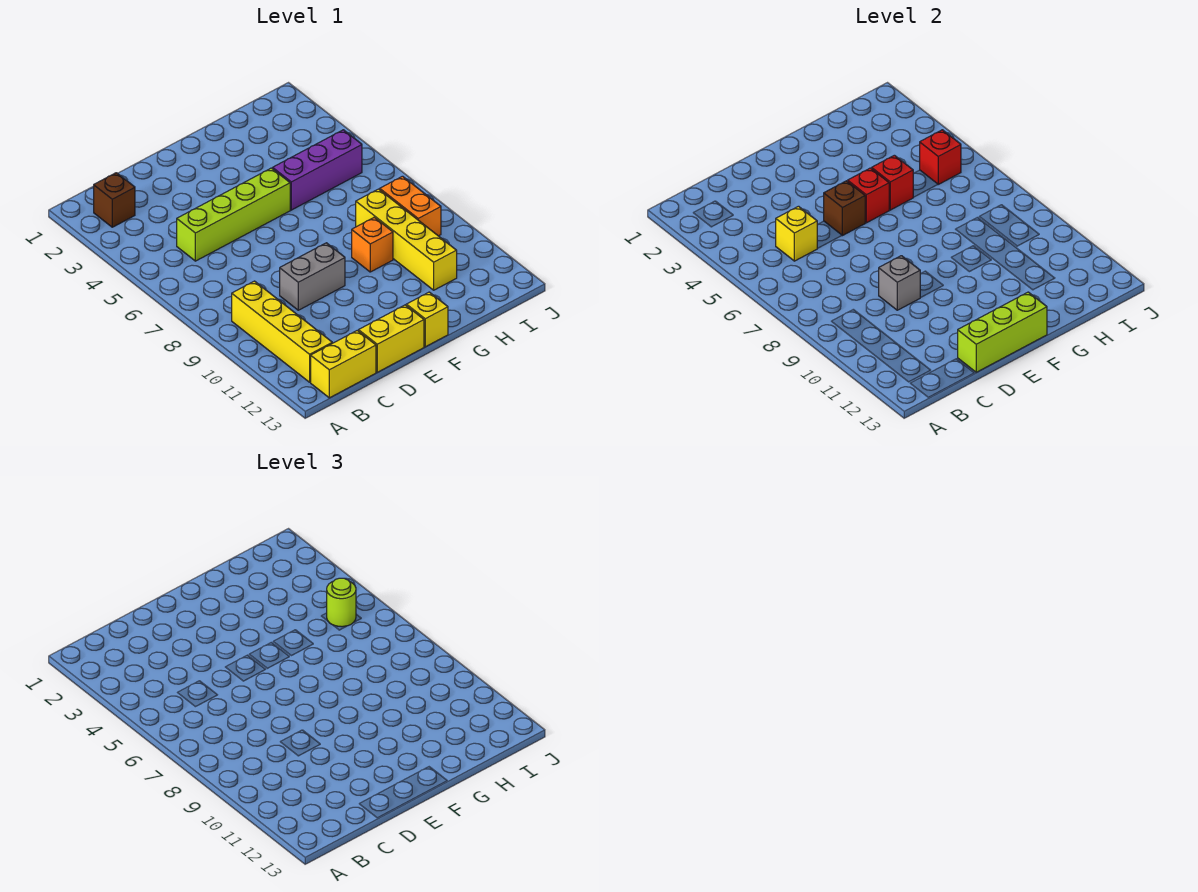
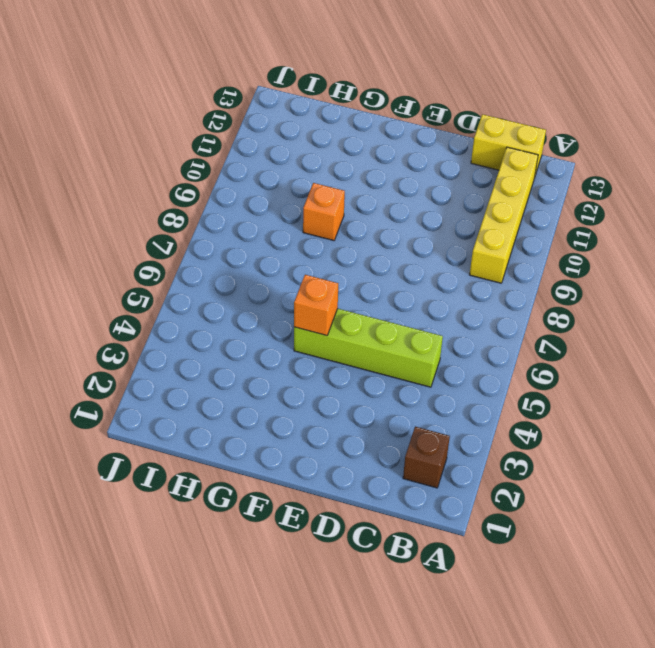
orange 1x1 brick [294,275,338,335] -> red 1x1 brick [848,168,889,223]
none -> grey 1x2 brick [280,243,345,310]
none -> yellow 1x2 brick [359,305,424,372]
none -> yellow 1x1 brick [406,292,448,347]

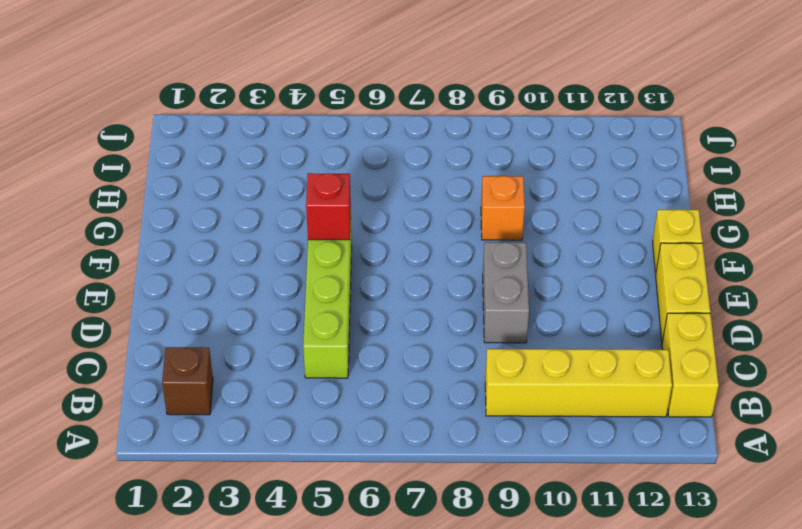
none -> purple 1x3 brick [273,130,362,210]
none -> yellow 1x4 brick [356,189,457,290]
none -> orange 1x2 brick [380,176,441,236]

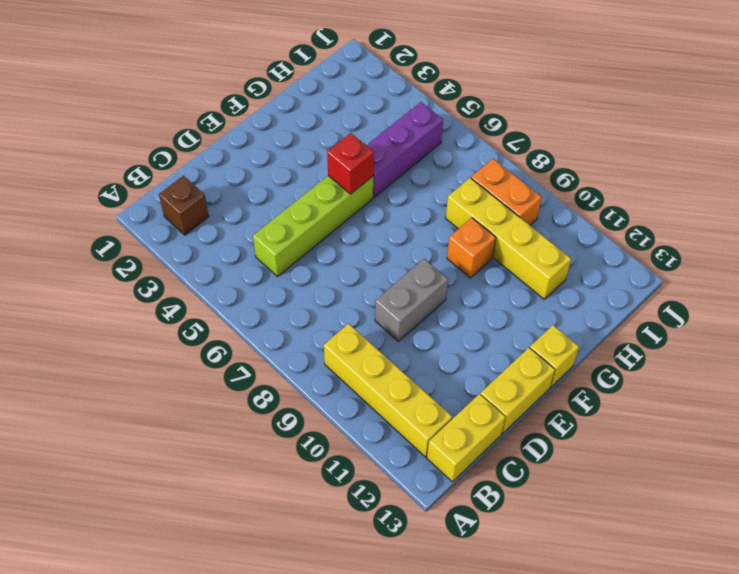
none -> yellow 1x1 brick [776,206,818,261]
none -> grey 1x1 brick [879,256,920,310]
none -> lime 1x3 brick [958,292,1047,372]

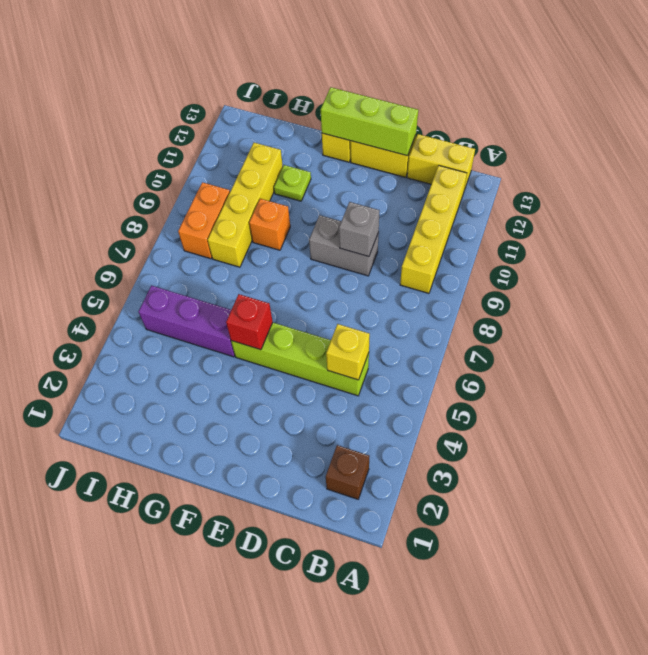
lime 1x1 plate [274,165,311,201] -> none
none -> brown 1x1 brick [824,181,865,236]
none -> red 1x1 brick [872,155,914,210]
none -> red 1x1 brick [920,130,961,184]

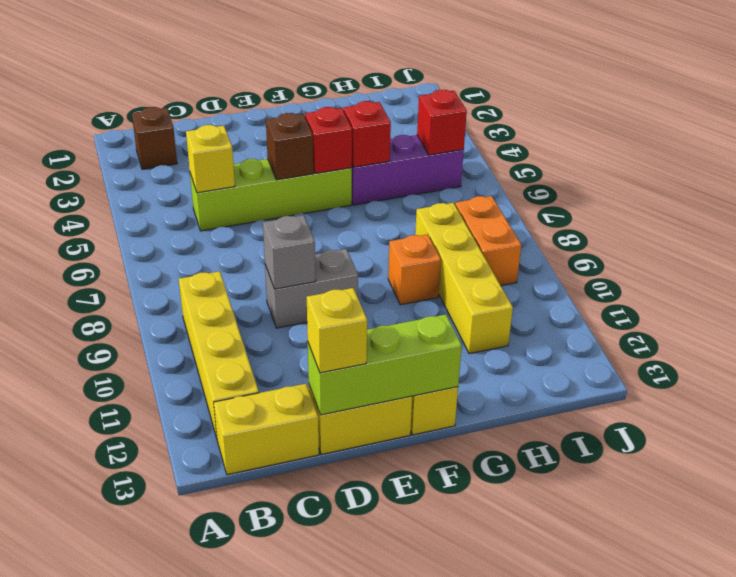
yellow 1x1 brick [307,288,367,373] -> none
none -> lime 1x1 round brick [327,578,356,627]

